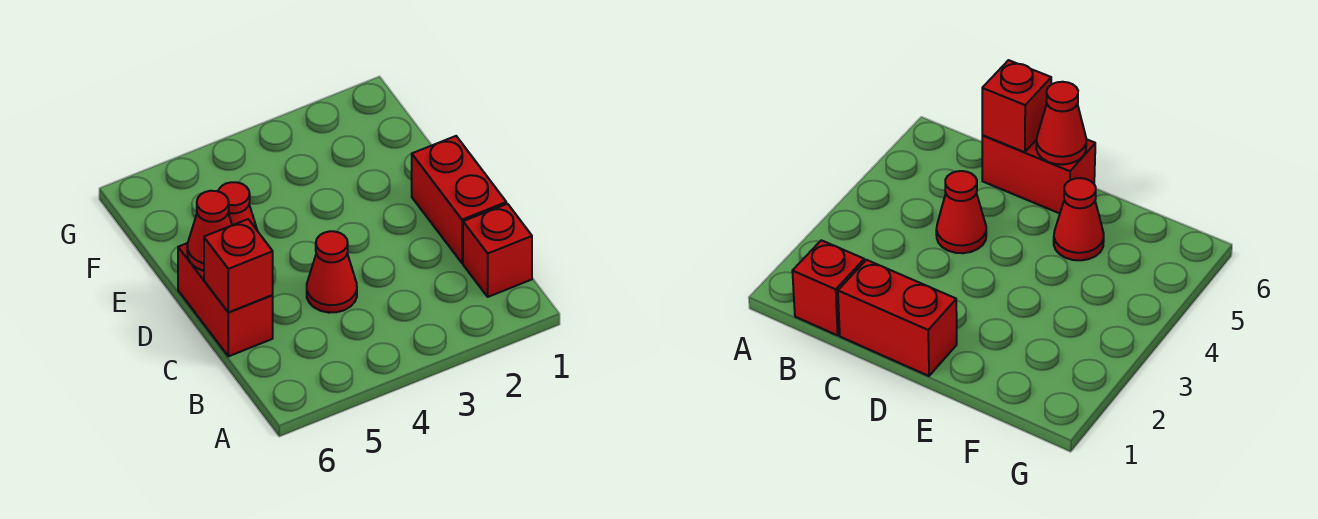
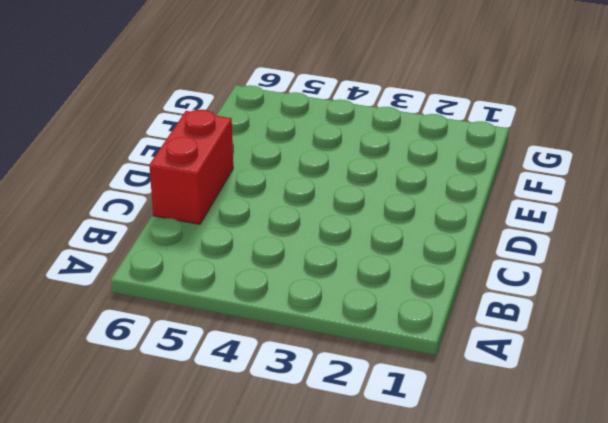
none -> red 1x1 brick [463,204,532,297]
none -> red 1x2 brick [412,136,506,263]

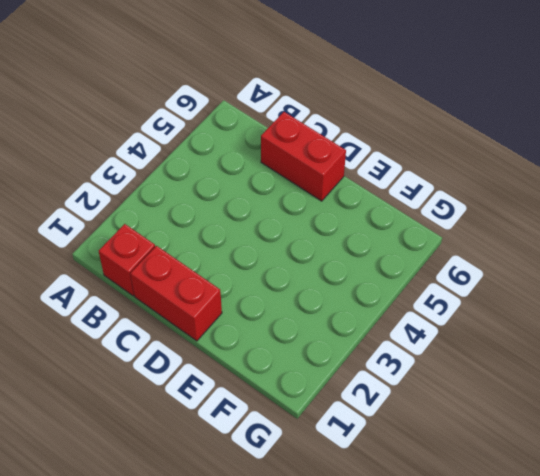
none -> red 1x1 cone [307,231,357,313]
none -> red 1x1 cone [218,182,257,230]

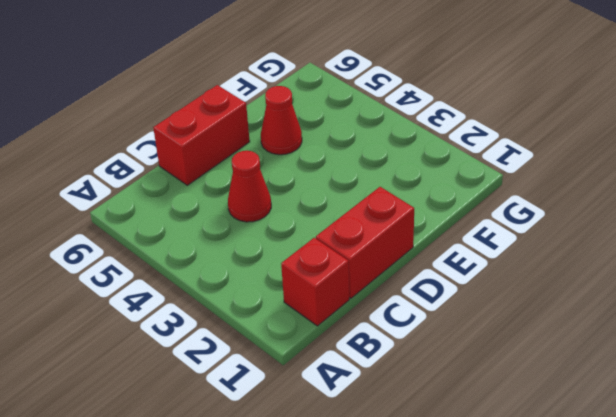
none -> red 1x1 brick [204,219,273,313]
none -> red 1x1 cone [187,191,232,271]

